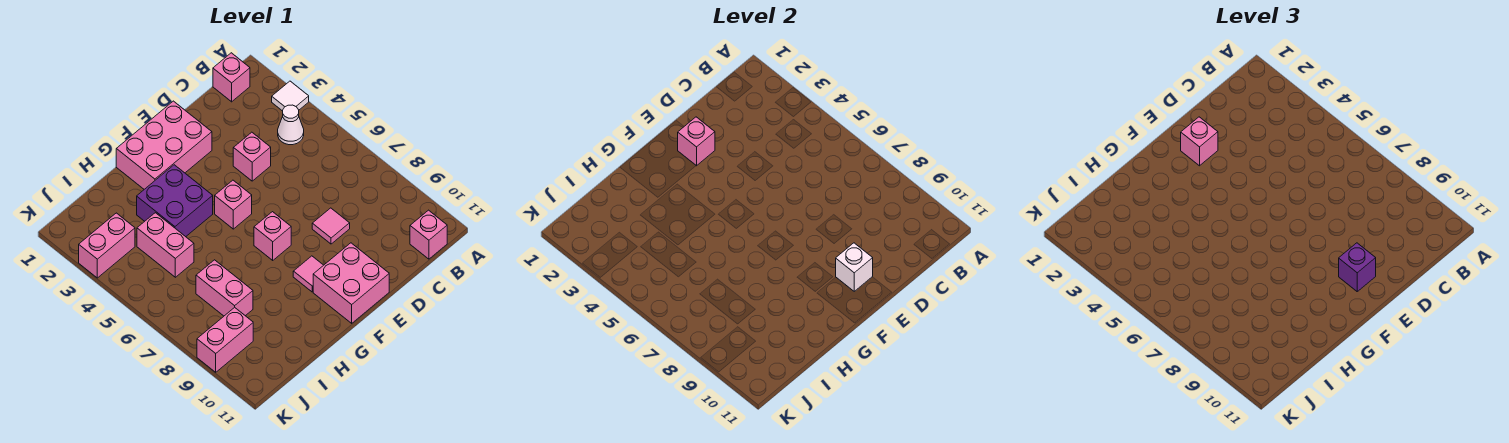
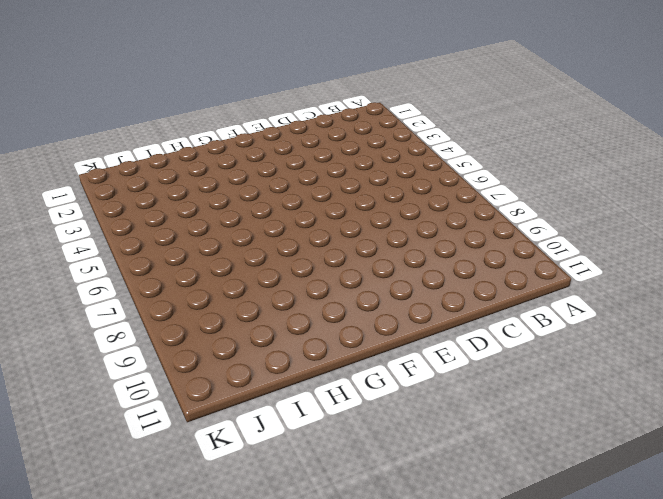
none -> white 1x1 tile [272,81,309,111]
none -> pink 1x1 brick [213,53,250,102]
none -> white 1x1 cone [278,105,304,145]

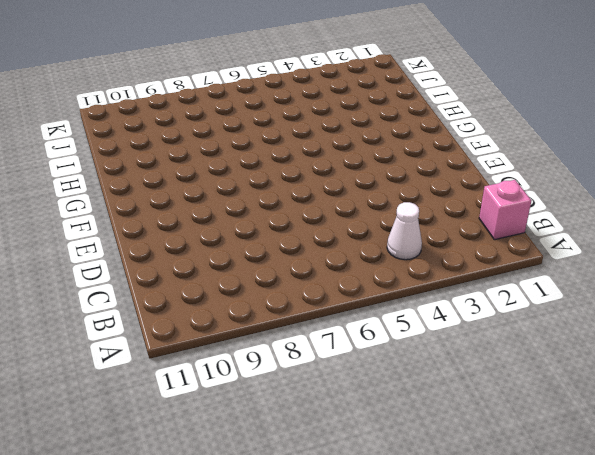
none -> white 1x1 tile [272,81,309,111]
none -> pink 1x1 brick [410,210,447,259]
none -> pink 1x1 brick [233,132,271,181]

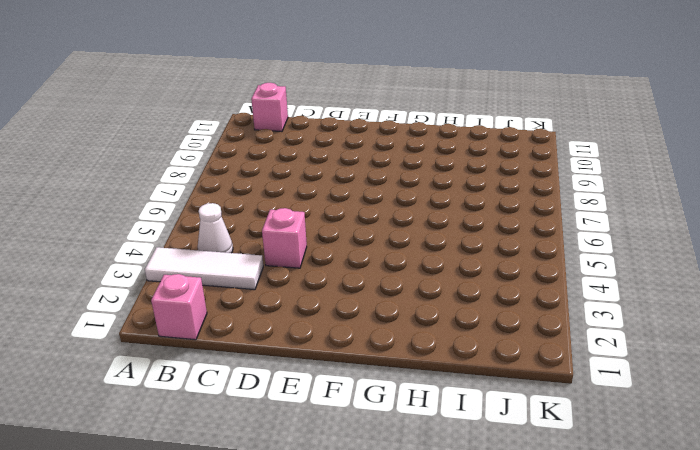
white 1x3 tile [145,247,263,290] -> white 1x1 tile [272,81,309,111]
none -> pink 1x1 tile [312,208,350,244]
none -> pink 2x3 brick [116,101,212,189]
none -> pink 2x2 brick [313,243,389,323]

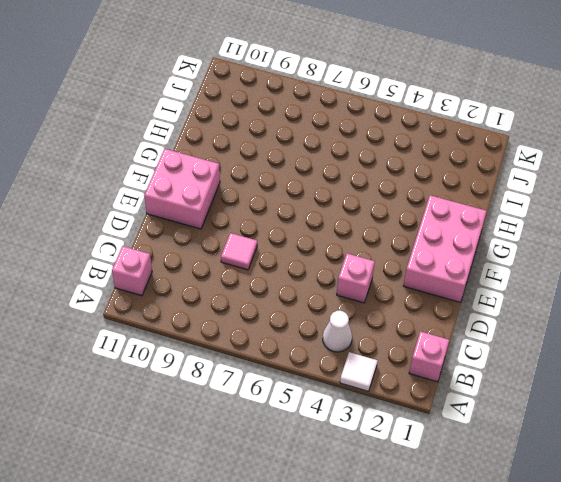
none -> pink 1x1 brick [215,180,252,229]
none -> pink 1x1 brick [254,212,291,260]
none -> pink 1x1 tile [293,256,323,292]

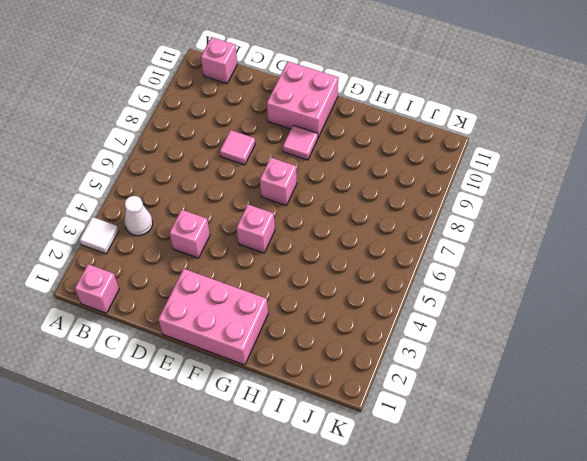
none -> purple 2x2 brick [137,165,213,237]
none -> pink 1x2 brick [137,213,194,277]
none -> pink 1x2 brick [196,260,253,316]

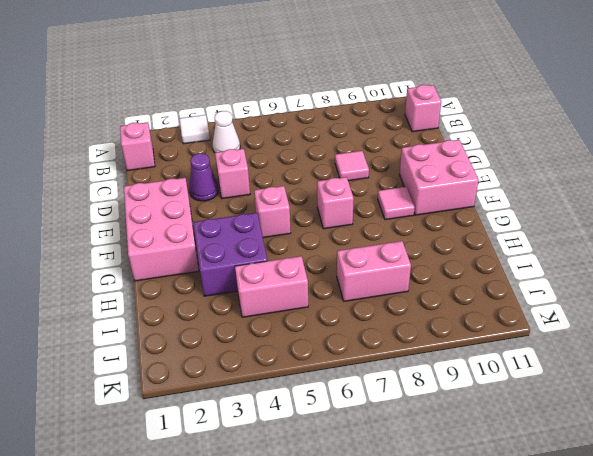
purple 1x1 cone [189,153,218,201] -> none
none -> pink 1x2 brick [79,213,135,278]
none -> pink 1x2 brick [197,307,253,372]
none -> pink 1x1 brick [678,117,715,166]

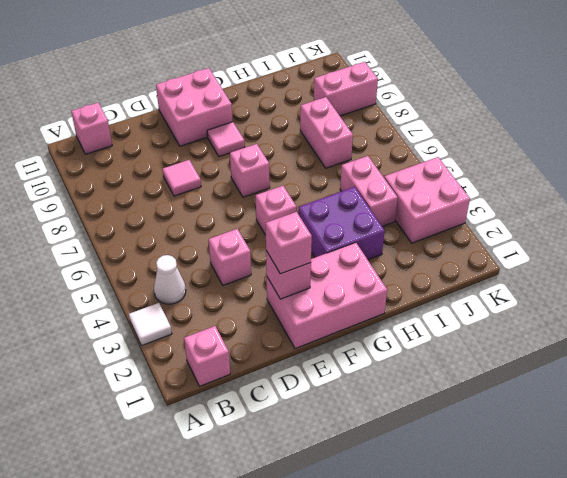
pink 2x2 brick [384,157,470,243] -> pink 1x2 brick [79,213,135,278]
none -> white 1x1 brick [836,243,873,291]
none -> purple 1x1 brick [1339,243,1376,291]

